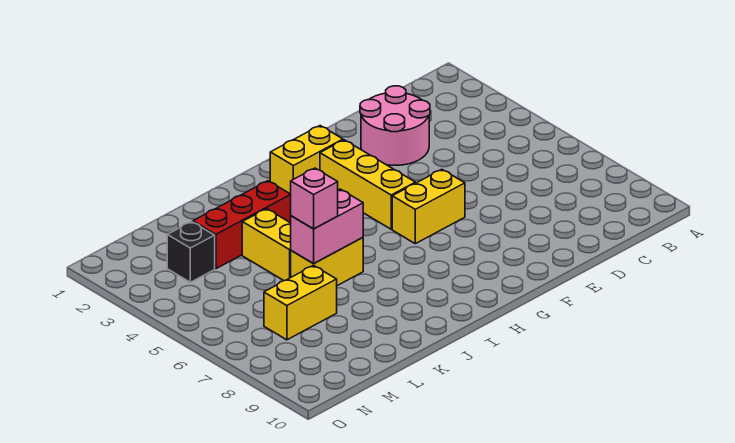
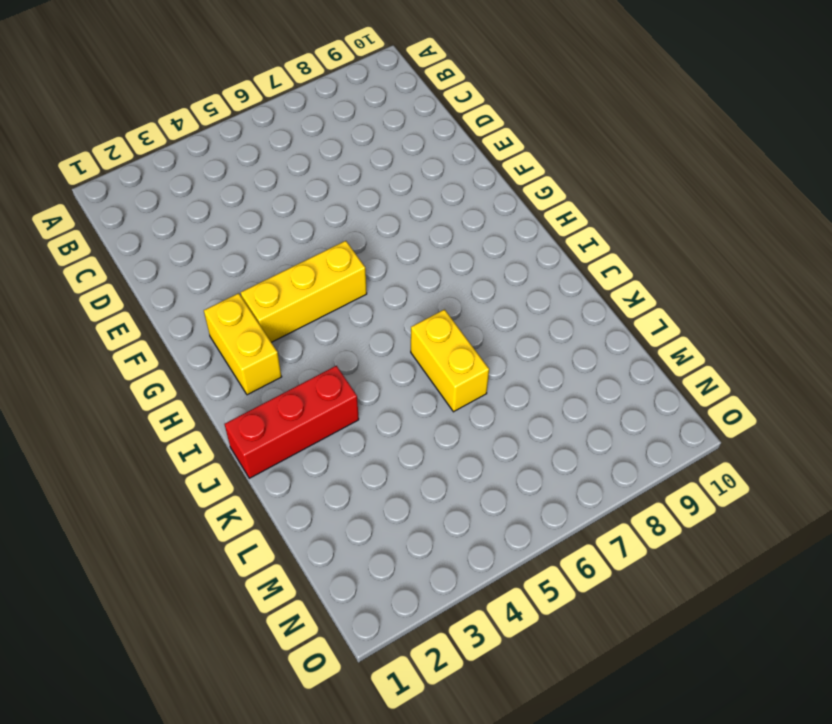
red 1x3 brick [225,366,359,478] -> red 1x3 brick turned to [193,181,291,269]
none -> pink 2x2 round brick [360,86,430,165]
none -> yellow 1x2 brick [392,169,465,244]

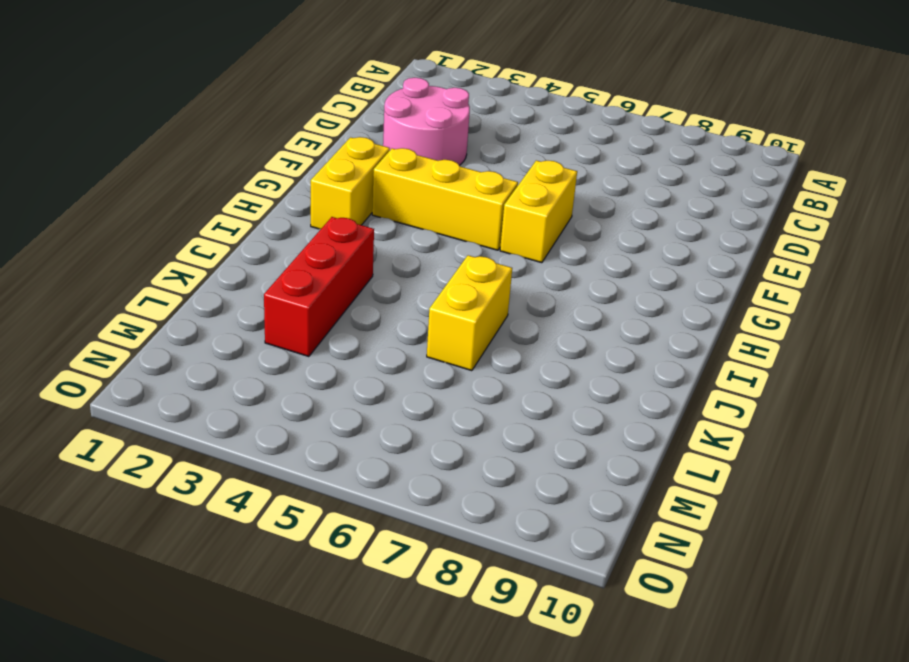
none -> yellow 1x2 brick [242,209,291,281]
none -> yellow 1x2 brick [264,265,337,340]

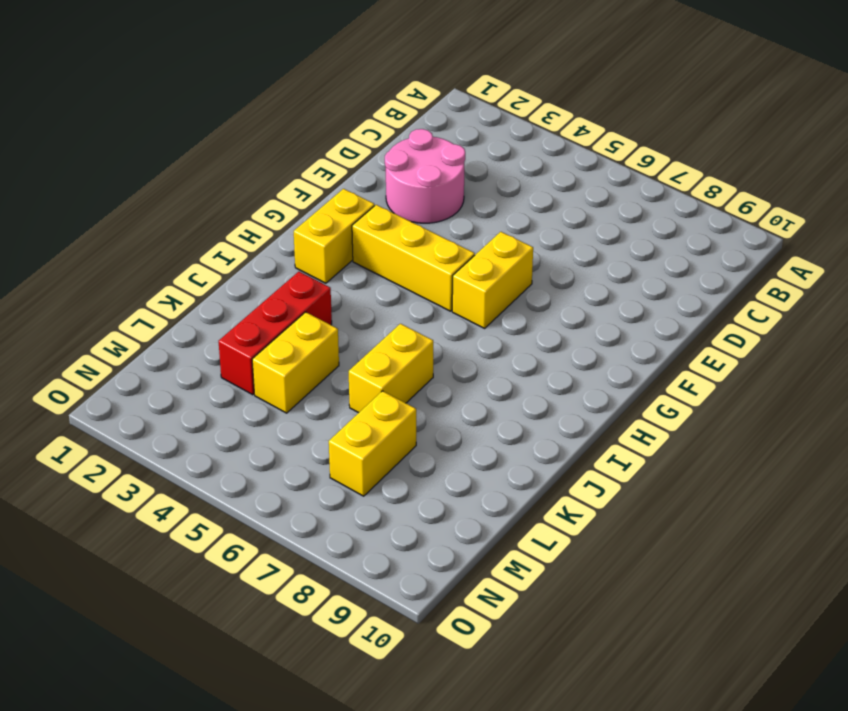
yellow 1x2 brick [252,312,339,413] -> yellow 1x2 brick turned to [242,209,291,281]
none -> black 1x1 brick [167,222,215,282]
none -> pink 1x2 brick [291,189,363,264]

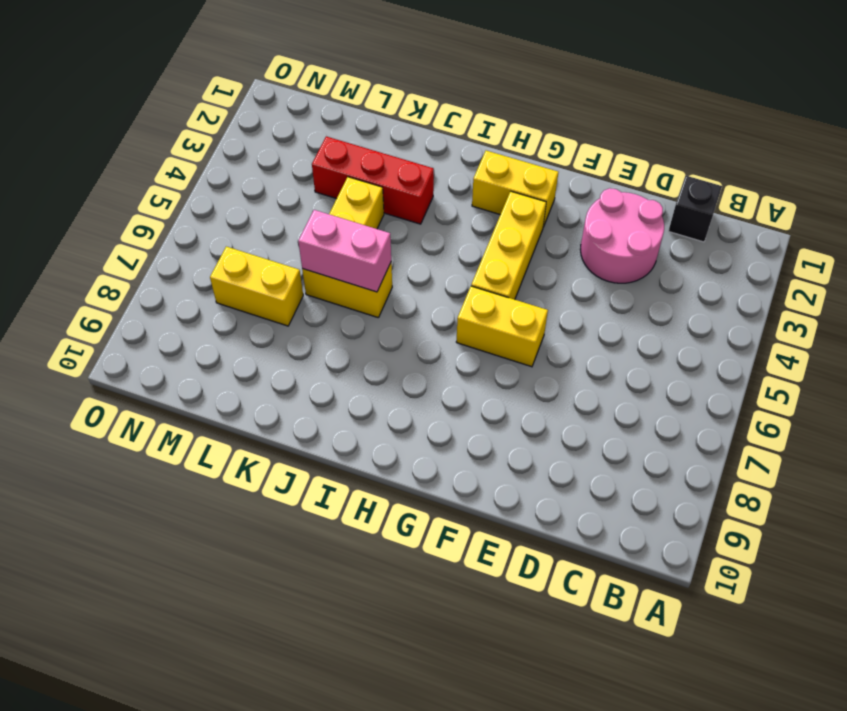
black 1x1 brick [669,176,722,242] -> black 1x1 brick moved to [167,222,215,282]
none -> pink 1x1 brick [291,168,338,229]

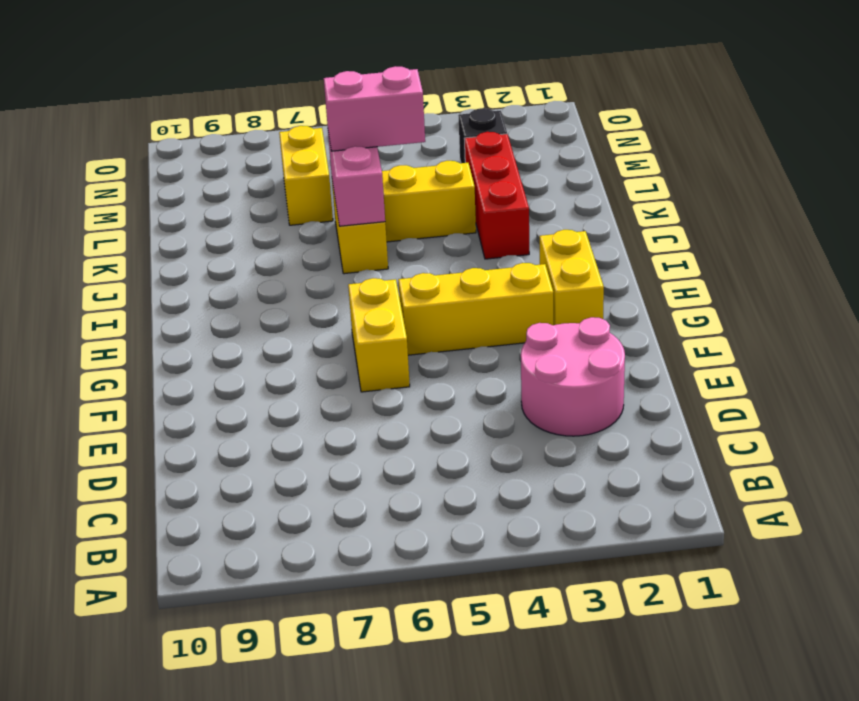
pink 1x2 brick [324,66,425,151] -> pink 1x1 brick [291,168,338,229]

